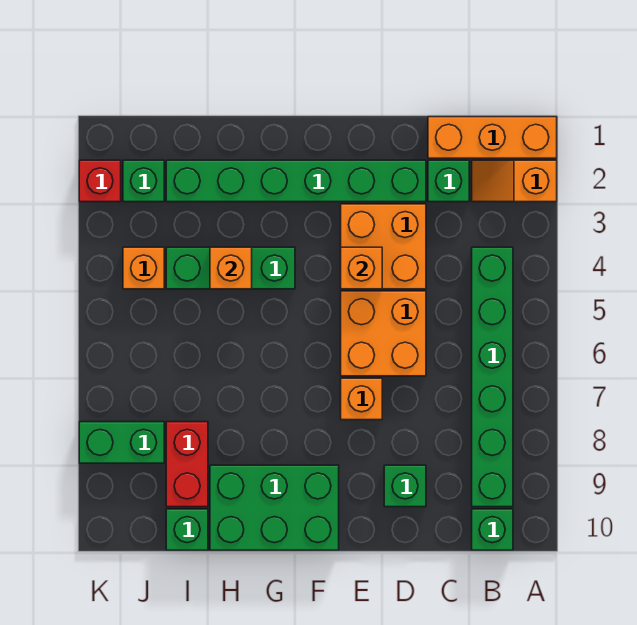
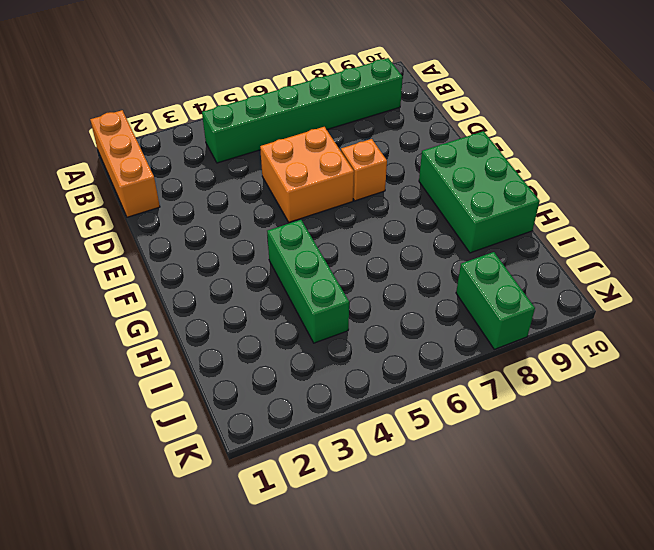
none -> orange 1x2 slope [472,160,557,202]
none -> green 1x1 brick [472,509,513,550]
none -> green 1x1 brick [428,160,469,202]

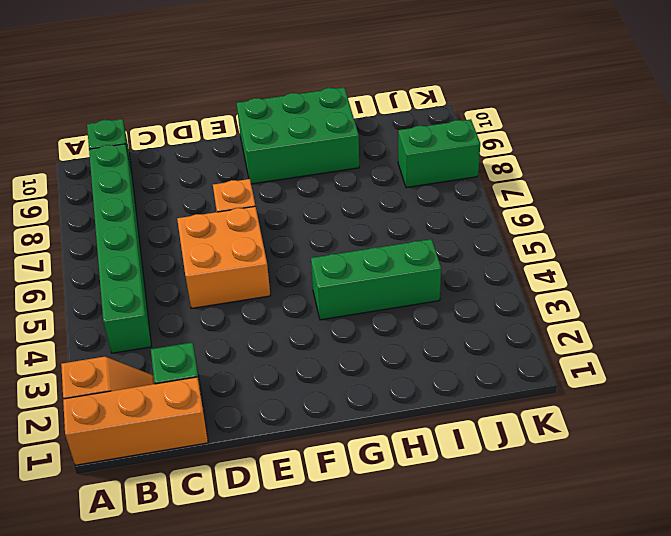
none -> green 1x6 brick [166,160,426,202]
none -> orange 2x2 brick [341,204,426,289]
none -> green 1x1 brick [384,465,426,507]

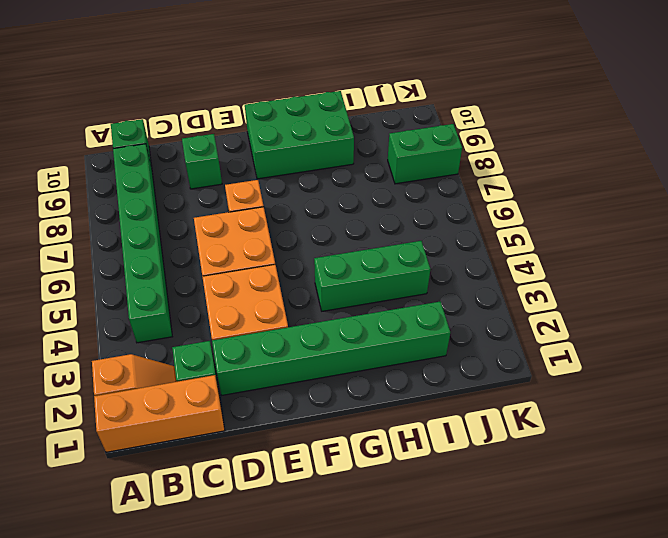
none -> red 1x2 brick [166,422,208,507]
none -> green 1x1 brick [166,509,208,550]
none -> green 1x1 brick [123,160,164,202]

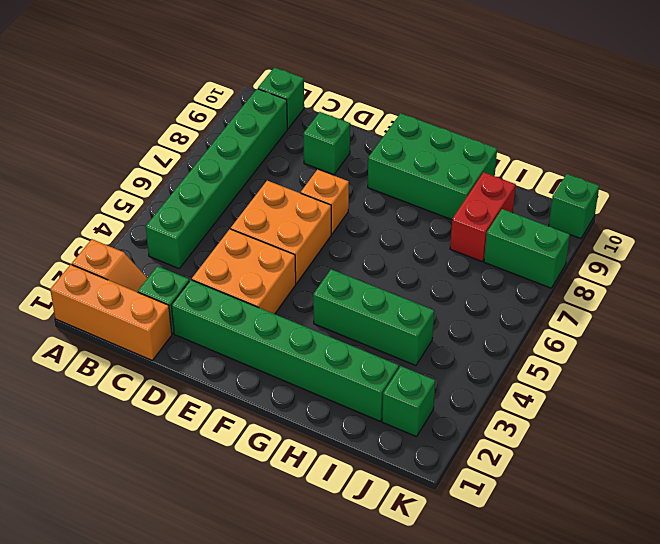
green 1x1 brick [549,174,599,239] -> green 1x1 brick moved to [166,509,208,550]
none -> orange 1x1 brick [123,247,164,289]
none -> red 1x1 brick [79,160,121,202]
none -> orange 1x1 brick [341,247,382,289]

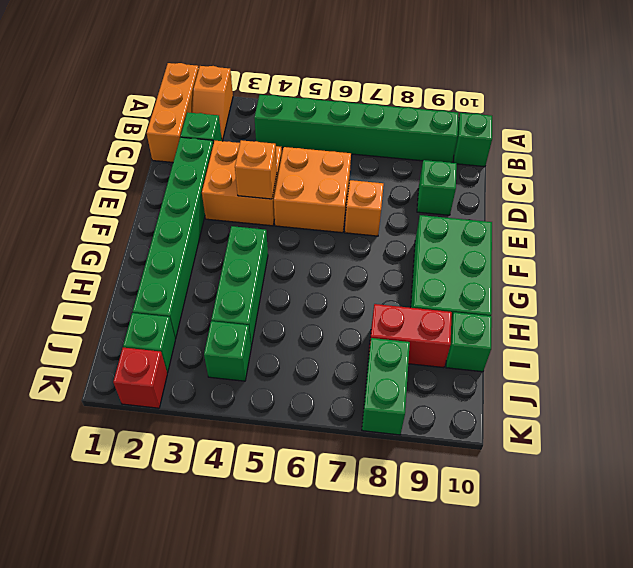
green 1x1 brick [204,321,251,381] -> orange 1x1 brick [123,247,164,289]
none -> orange 1x1 brick [210,247,252,289]

